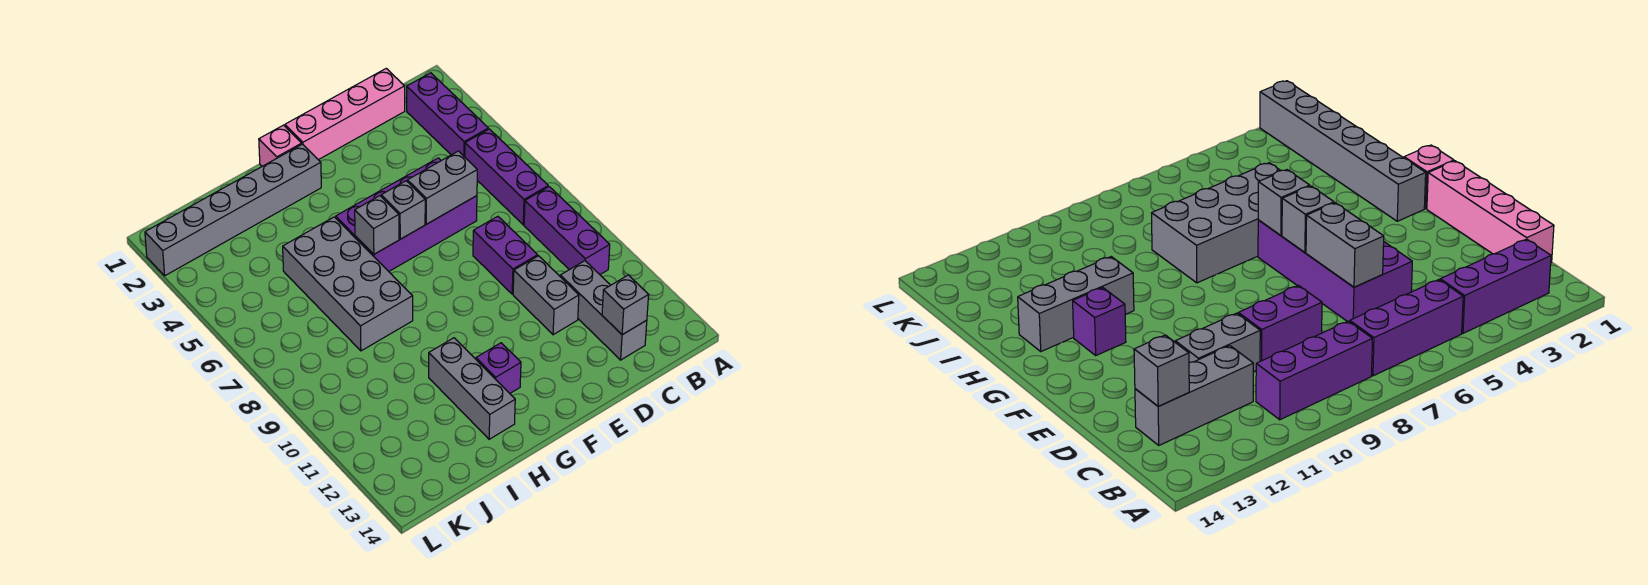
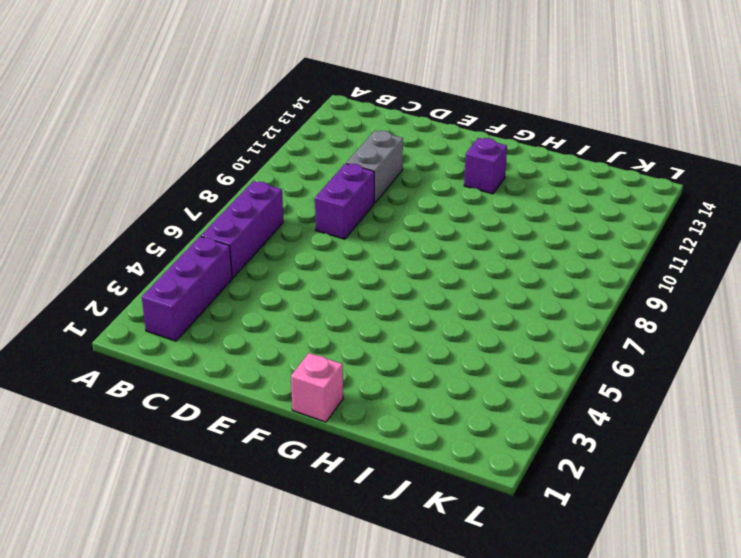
none -> purple 1x3 brick [524,187,610,274]
none -> pink 1x4 brick [285,68,405,160]
none -> grey 1x3 brick [560,261,647,360]

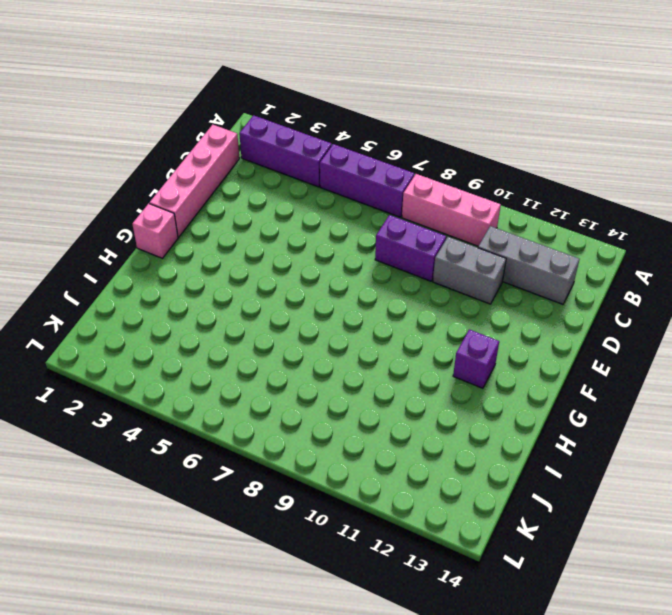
pink 1x3 brick [402,174,501,246] -> purple 1x3 brick [524,187,610,274]
none -> purple 2x4 brick [336,158,477,271]
none -> grey 1x6 brick [145,144,321,276]
none -> grey 2x4 brick [283,217,413,351]

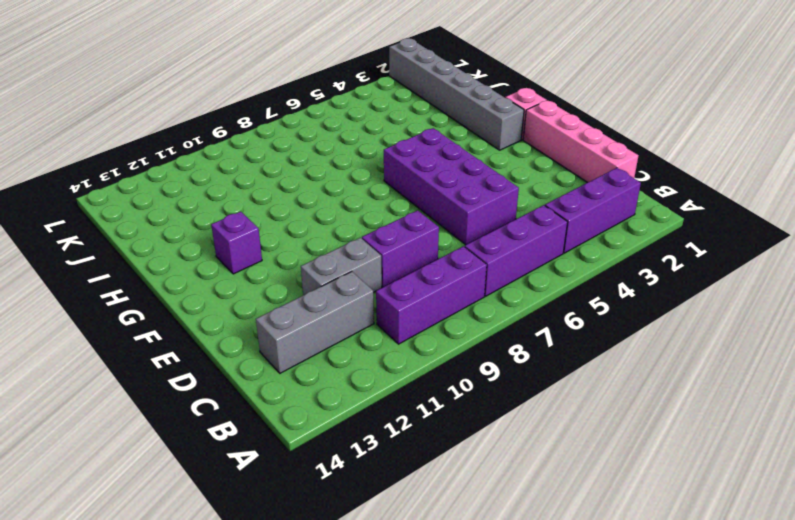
none -> grey 2x4 brick [283,217,413,351]
none -> grey 1x3 brick [429,338,515,439]
none -> grey 1x1 brick [602,275,649,335]

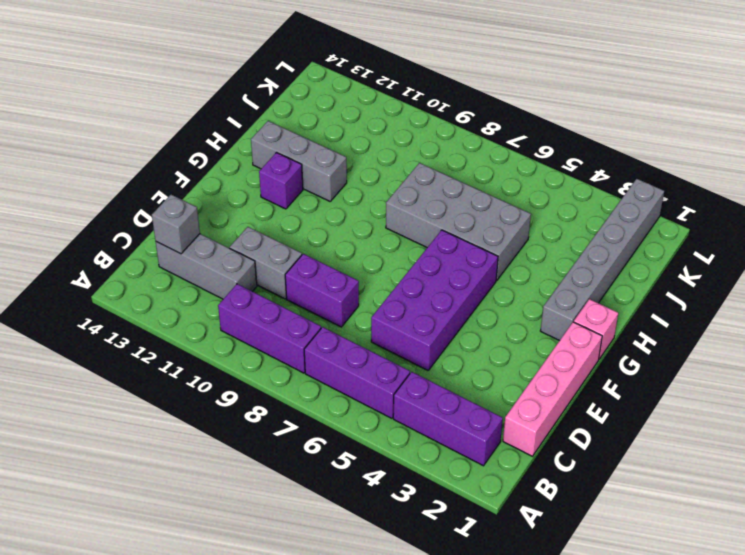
none -> grey 1x2 brick [407,151,477,224]
none -> grey 1x1 brick [381,181,425,239]
none -> grey 1x1 brick [355,196,399,254]

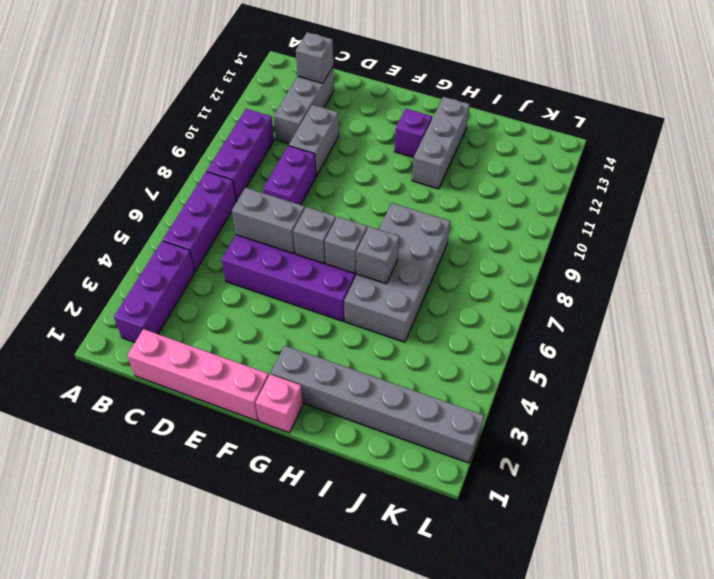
grey 1x1 brick [357,227,399,284] -> none

